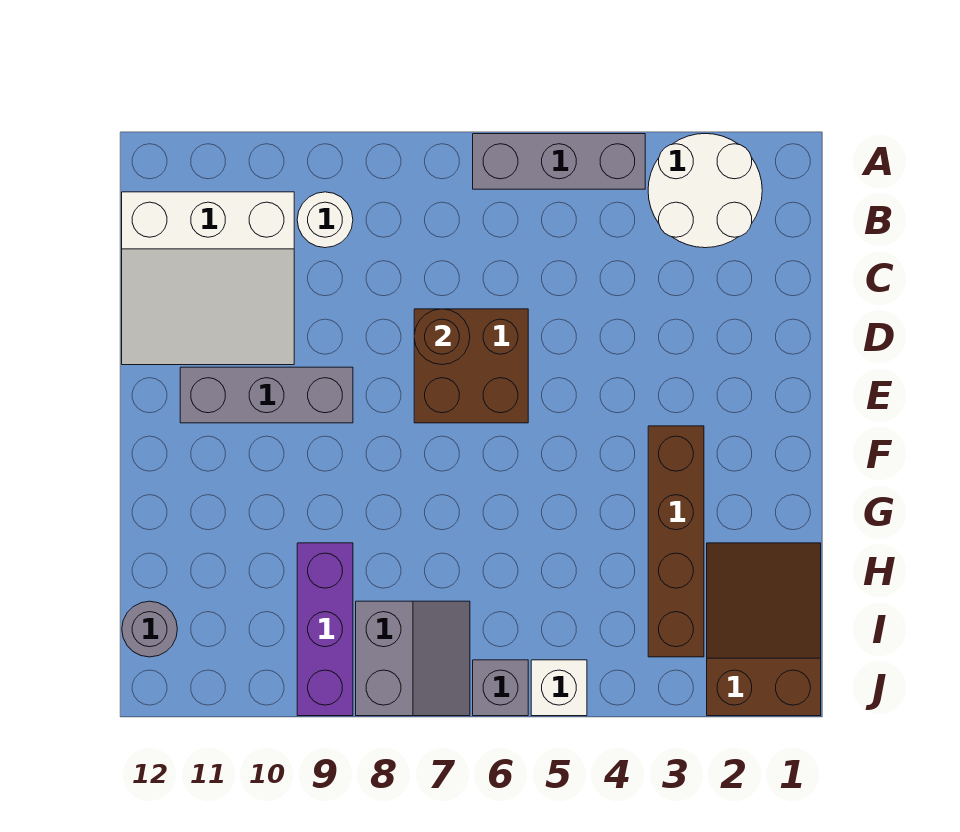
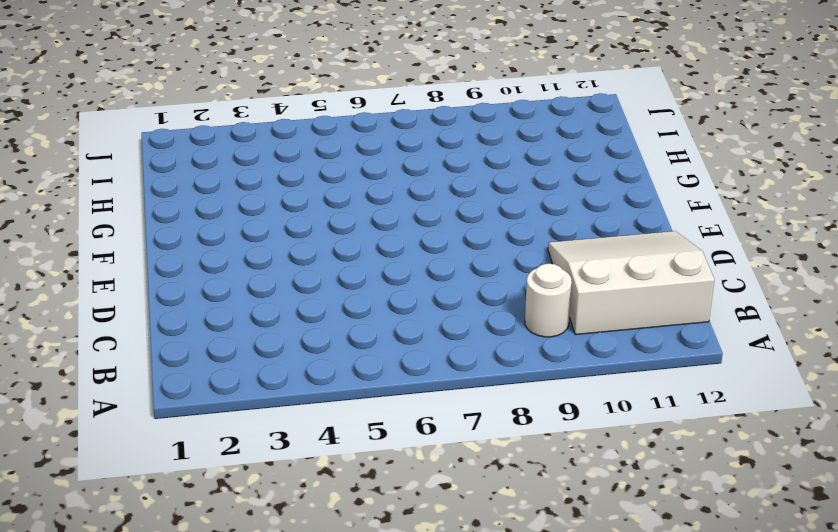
none -> white 2x2 round brick [648,134,762,248]
none -> grey 1x3 brick [473,134,645,189]
none -> brown 2x2 brick [414,309,528,423]

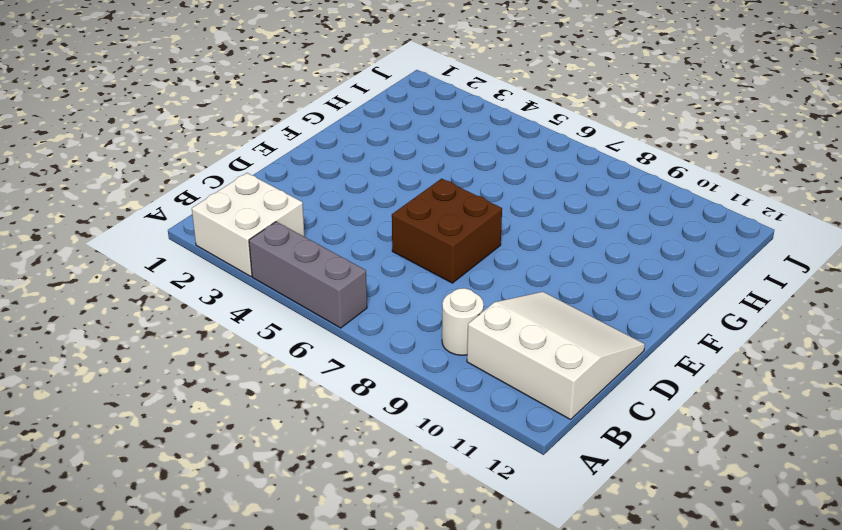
white 2x2 brick [192,173,305,277] -> white 2x2 round brick [648,134,762,248]
none -> grey 1x3 brick [180,367,353,423]
none -> brown 1x4 brick [648,426,704,657]
none -> brown 2x3 slope [707,543,821,716]

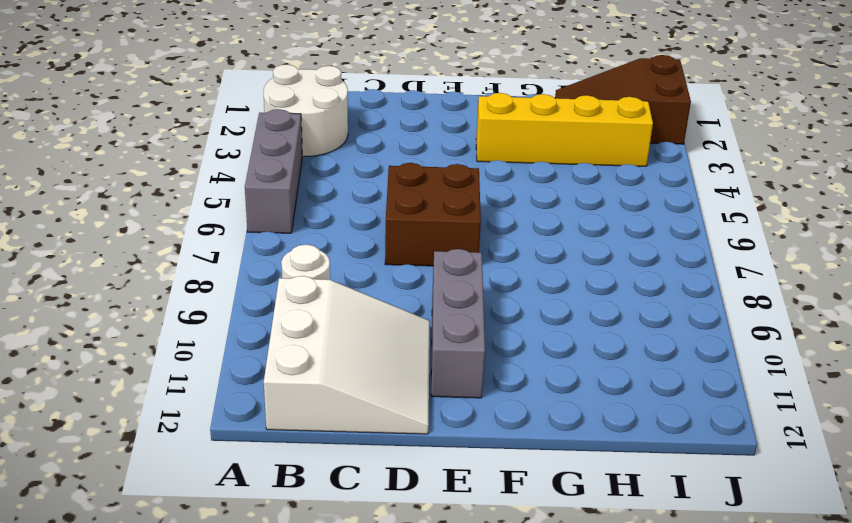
yellow 1x4 brick [476,93,653,166] -> brown 1x4 brick [648,426,704,657]
none -> purple 1x3 brick [297,543,353,716]
none -> grey 2x2 slope [356,601,470,716]
none -> grey 1x1 round brick [122,601,177,657]

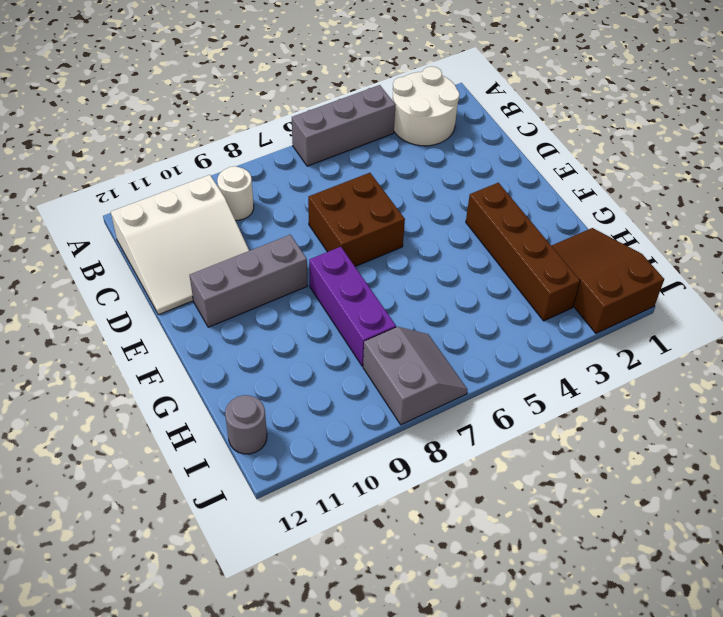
purple 1x3 brick [309,247,396,366] -> purple 1x3 brick moved to [297,543,353,716]
none -> white 1x1 brick [531,660,587,716]
none -> grey 1x1 brick [473,660,528,716]
none -> brown 1x1 round brick [414,309,470,365]

